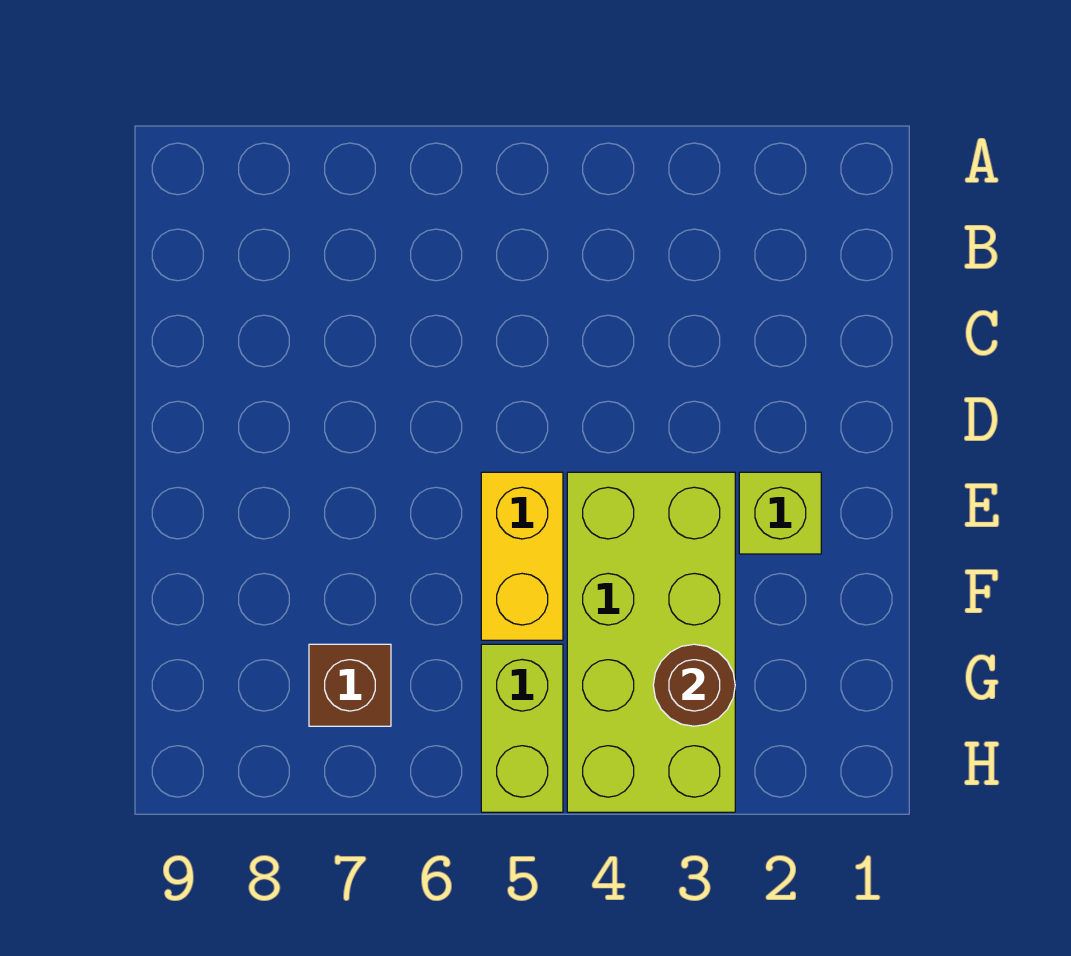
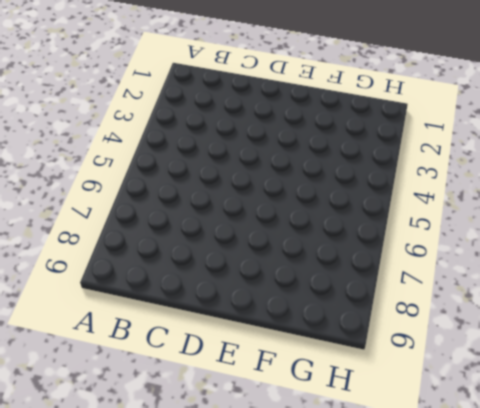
none -> lime 1x1 brick [739,472,821,554]
none -> lime 2x4 brick [567,472,735,812]

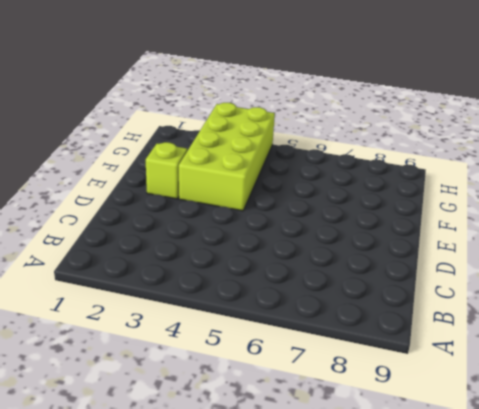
none -> yellow 1x2 brick [481,472,563,640]
none -> lime 1x2 brick [481,644,563,812]

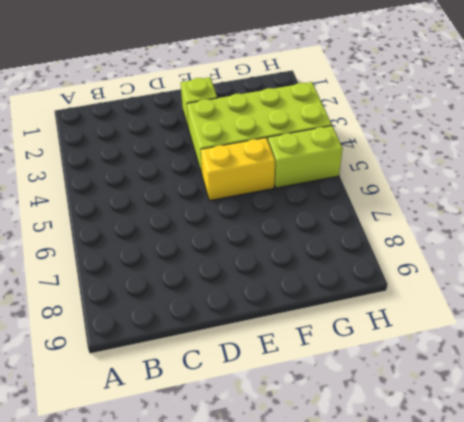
none -> brown 1x1 brick [309,644,391,726]
none -> brown 1x1 round brick [653,644,735,726]

